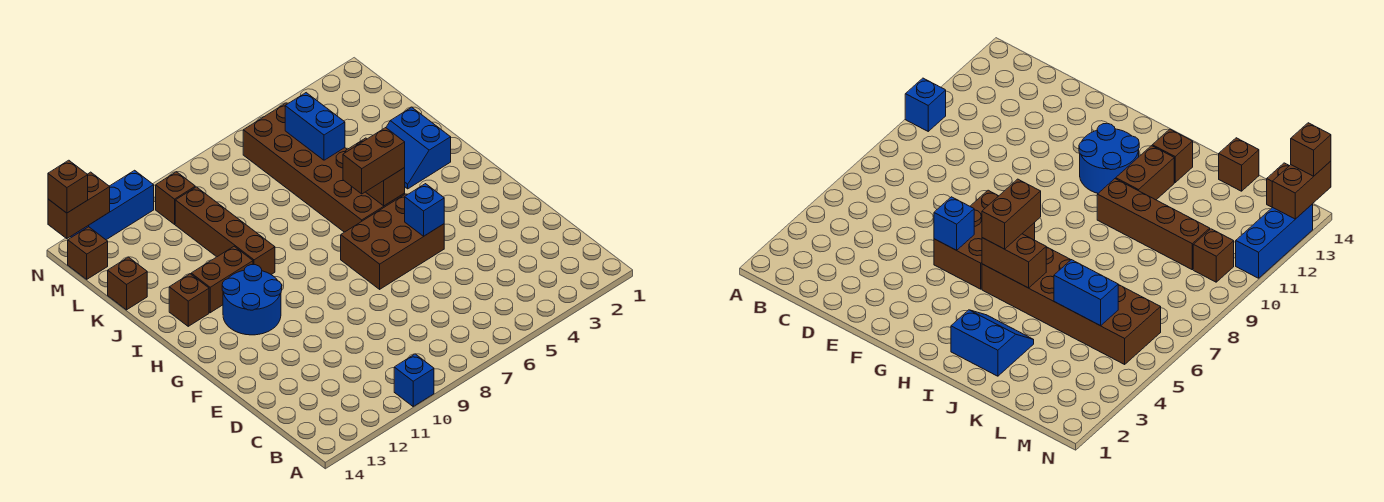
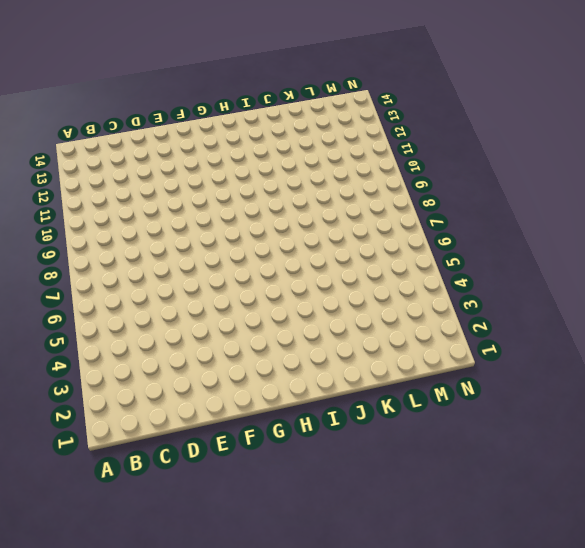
none -> blue 1x1 brick [394,354,434,406]
none -> brown 2x3 brick [341,194,444,289]
none -> blue 2x2 round brick [222,265,282,335]

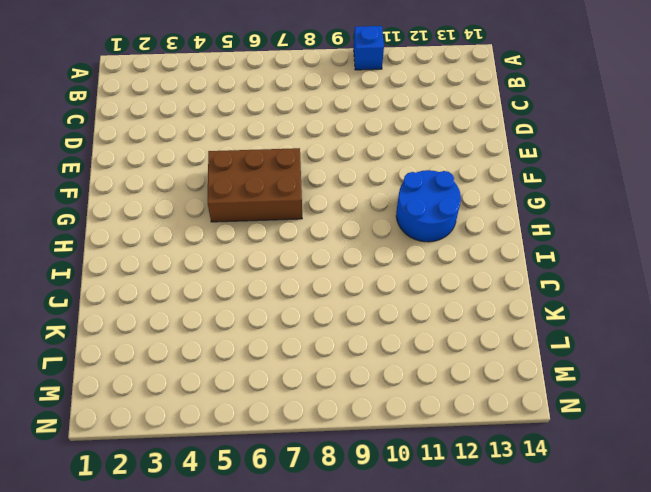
none -> brown 2x6 brick [243,103,405,232]
none -> blue 2x2 slope [386,107,451,189]
none -> brown 1x4 brick [175,187,275,274]

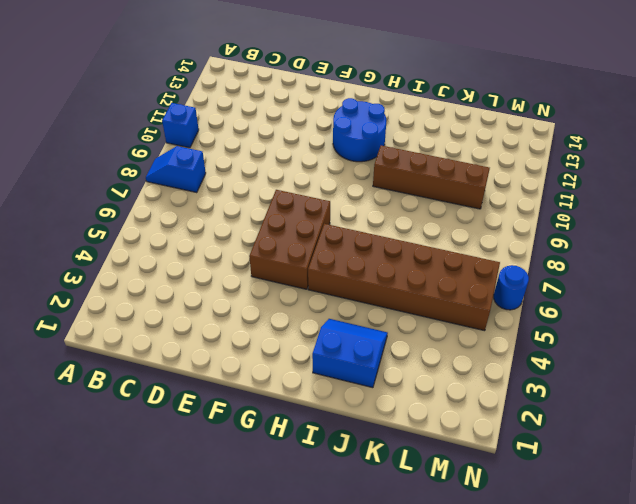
blue 1x2 slope [146,146,206,193] -> none
blue 1x1 round brick [494,265,529,310] -> none
none -> brown 1x2 brick [191,246,253,313]
none -> brown 1x1 brick [169,274,209,326]
none -> brown 1x1 brick [108,257,147,310]

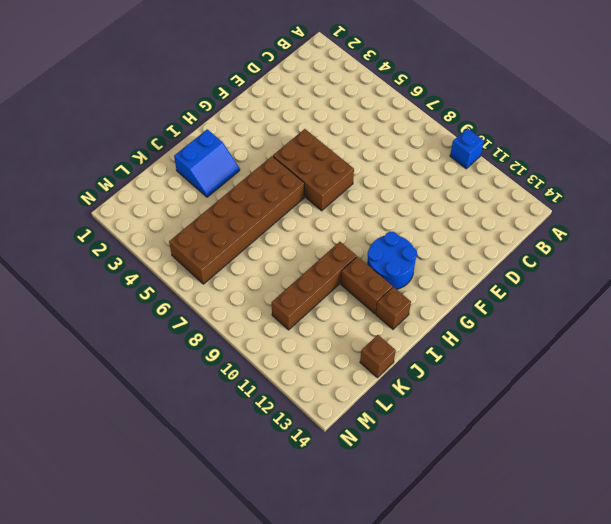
none -> brown 1x1 brick [156,172,195,224]
none -> brown 1x1 brick [68,227,108,279]
none -> blue 1x3 brick [71,170,154,240]

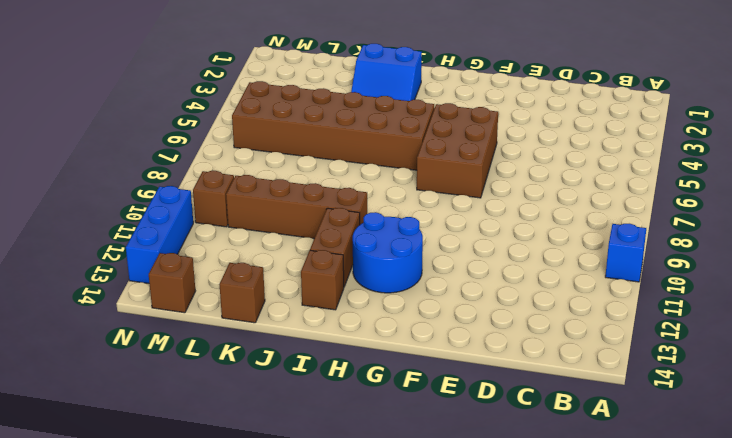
none -> blue 1x1 brick [405,184,444,236]
none -> brown 1x2 brick [345,138,405,206]
none -> blue 1x2 brick [285,93,345,160]

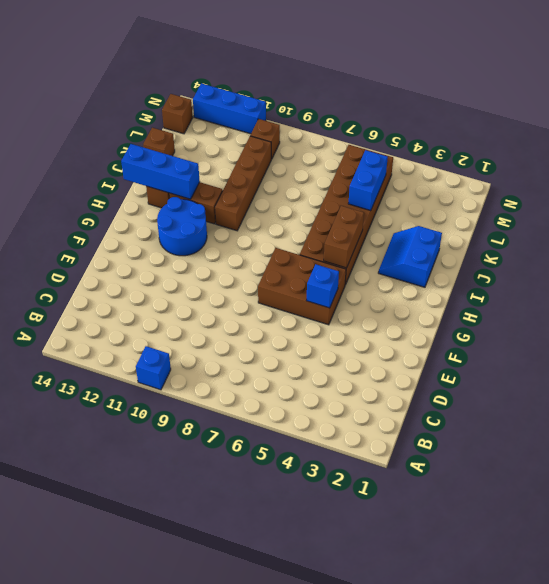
blue 1x3 brick [121,144,200,199] -> none
none -> brown 1x2 brick [48,172,110,239]
none -> brown 1x2 brick [343,128,405,194]
none -> brown 1x1 brick [48,160,88,213]

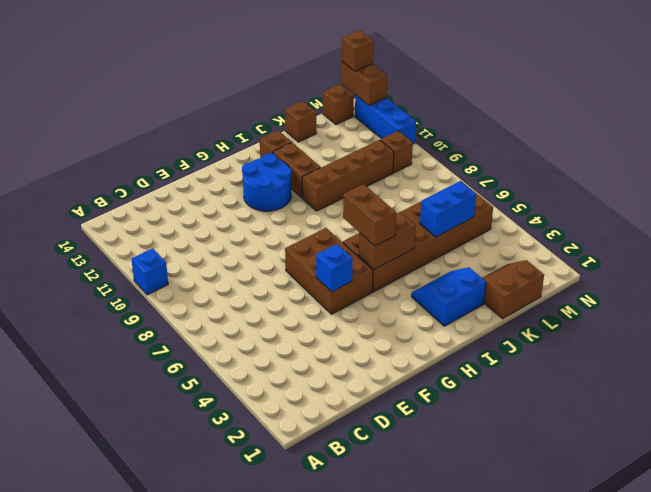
brown 2x2 slope [482,260,544,319] -> none

